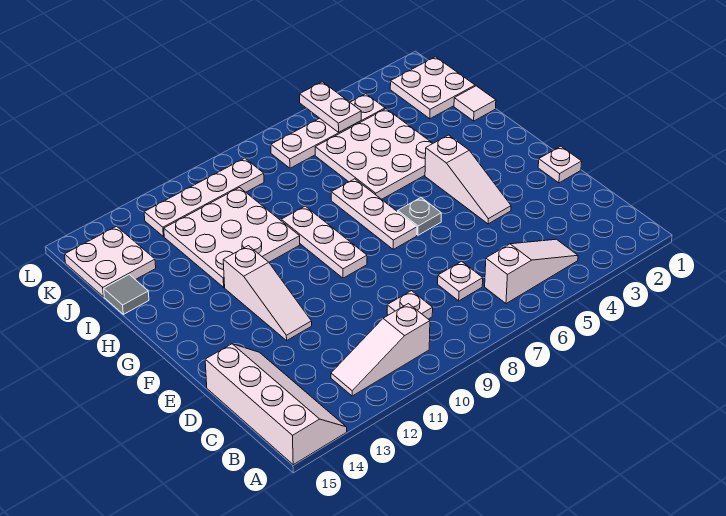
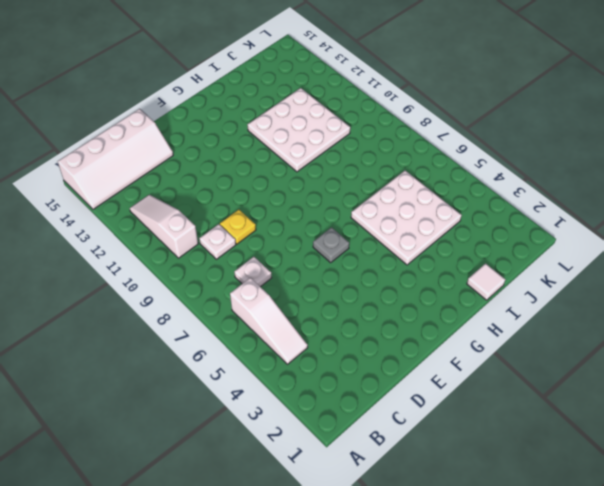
yellow 1x1 plate [220,210,256,244] -> none
none -> white 1x1 plate [538,146,582,183]
none -> white 1x3 slope [425,135,511,224]
none -> white 1x3 slope [223,246,312,340]

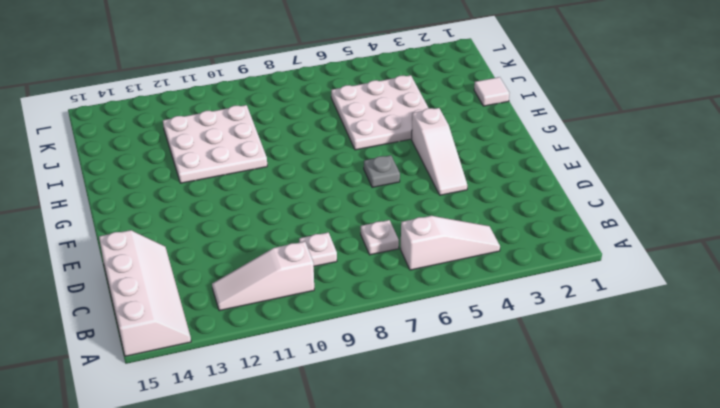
none -> white 1x1 plate [538,146,582,183]
none -> white 1x3 slope [223,246,312,340]
none -> white 1x3 plate [331,179,417,249]

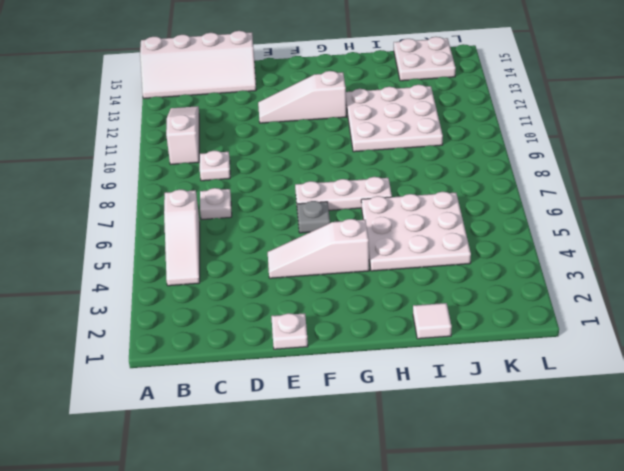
none -> white 1x3 plate [281,206,367,278]
none -> grey 1x1 tile [104,275,149,314]
none -> white 2x2 plate [390,57,475,119]

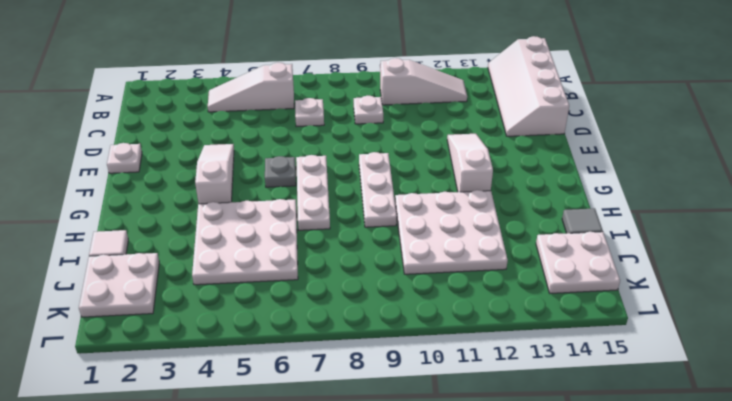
none -> white 1x4 plate [271,94,385,168]
none -> white 1x4 plate [144,158,264,237]
none -> white 1x2 plate [300,82,361,132]

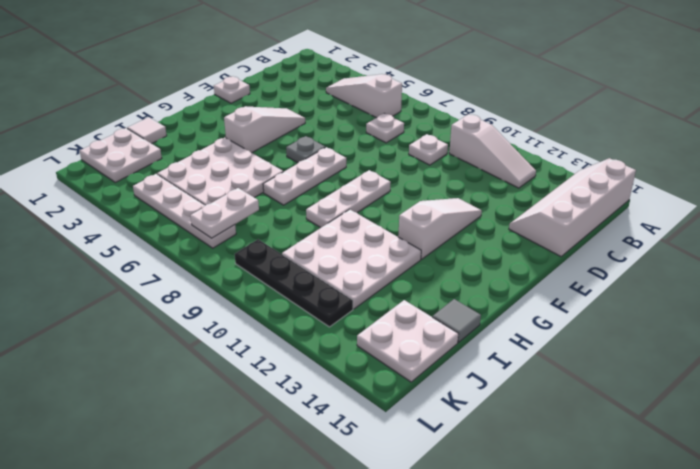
white 1x2 plate [190,188,259,238] -> white 1x2 plate moved to [300,82,361,132]
black 1x4 plate [235,239,353,327] -> white 1x4 plate [144,158,264,237]

